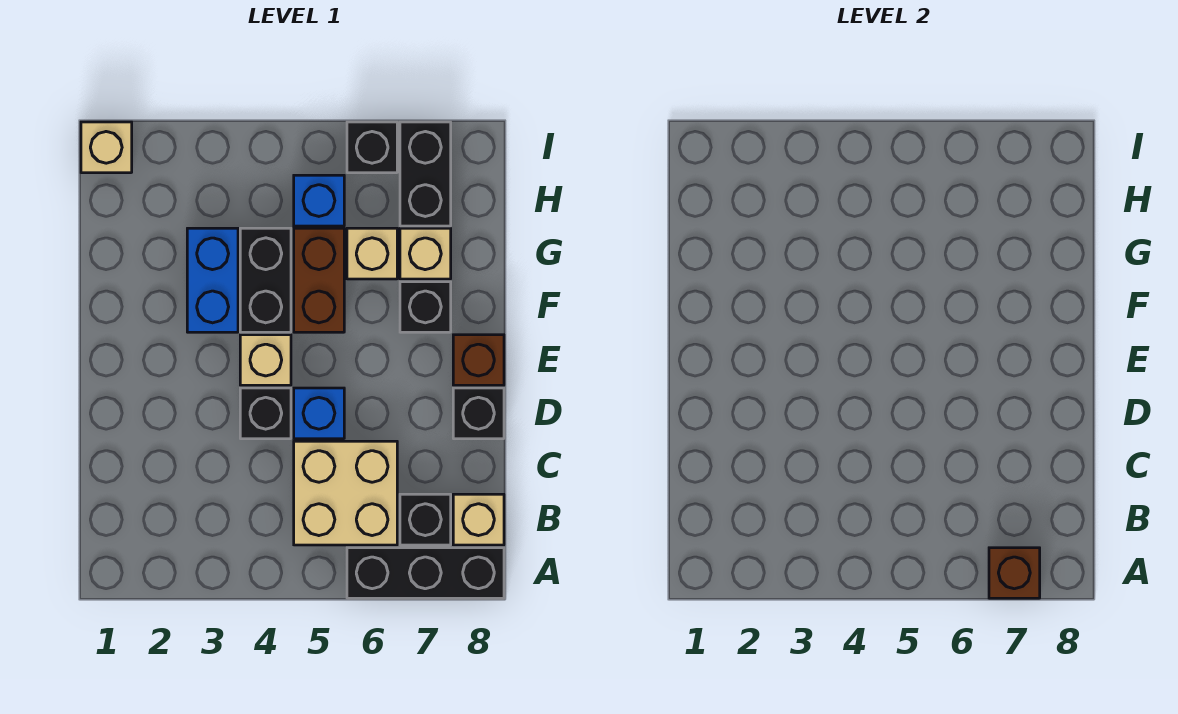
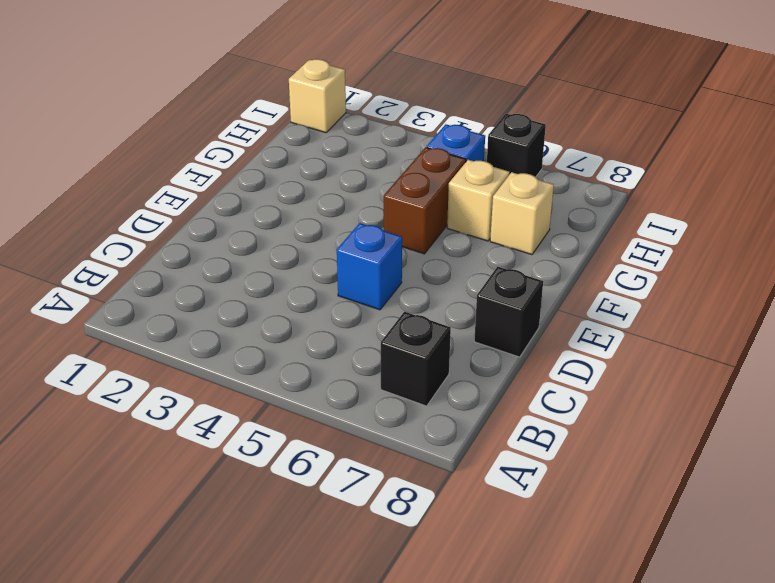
none -> black 1x3 brick [347,548,504,598]
none -> tan 2x2 brick [294,441,397,545]
none -> tan 1x1 brick [453,494,504,545]

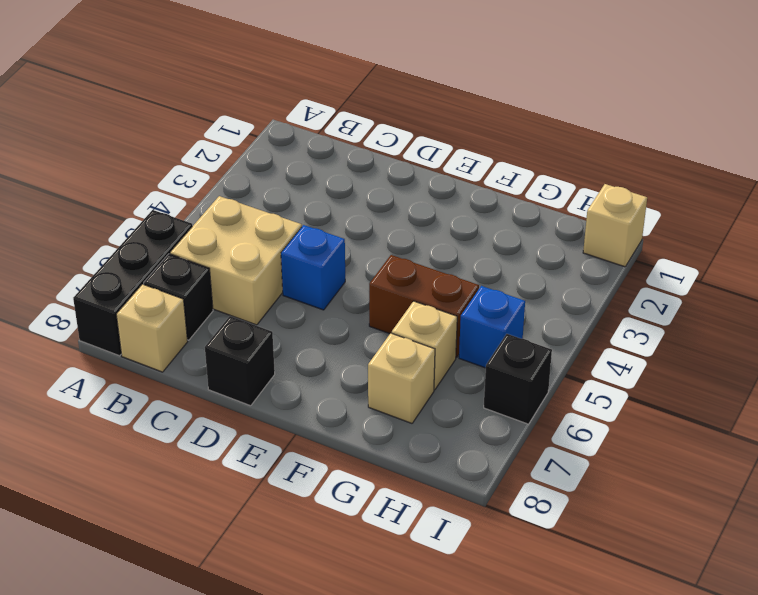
none -> black 1x1 brick [240,388,291,439]
none -> tan 1x1 brick [240,335,291,385]
none -> brown 1x1 brick [453,335,504,385]

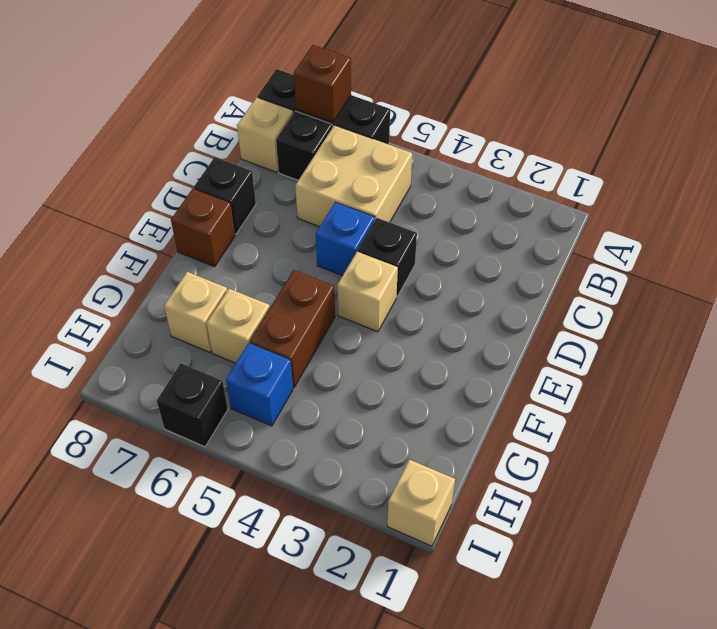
none -> blue 1x2 brick [187,228,238,332]
none -> black 1x2 brick [240,228,291,332]
none -> black 1x1 brick [400,282,451,332]

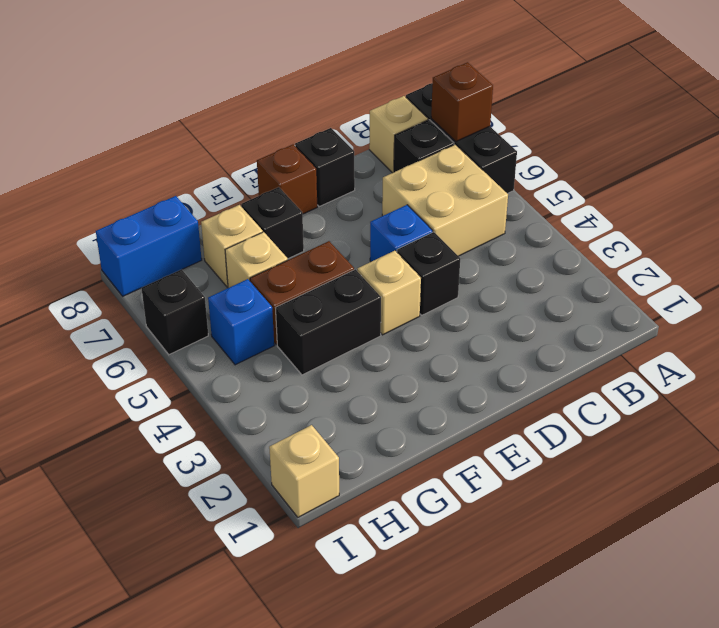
blue 1x2 brick [96,196,202,296] -> blue 1x2 brick moved to [187,228,238,332]
none -> black 1x2 brick [400,122,451,226]

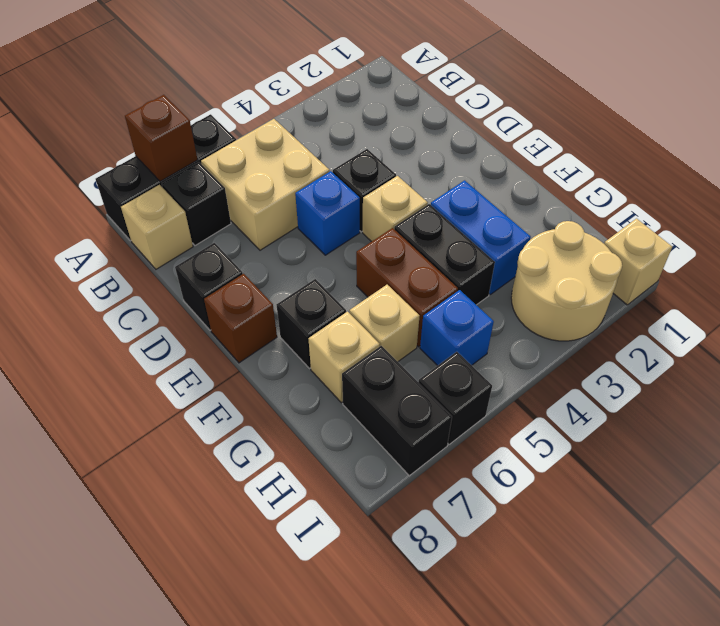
tan 2x2 round brick [511,221,622,341] -> none

